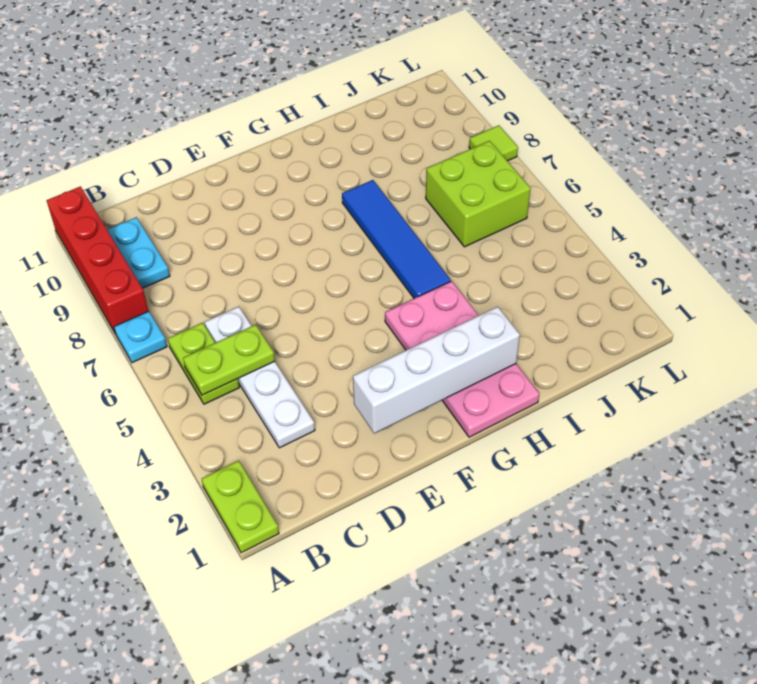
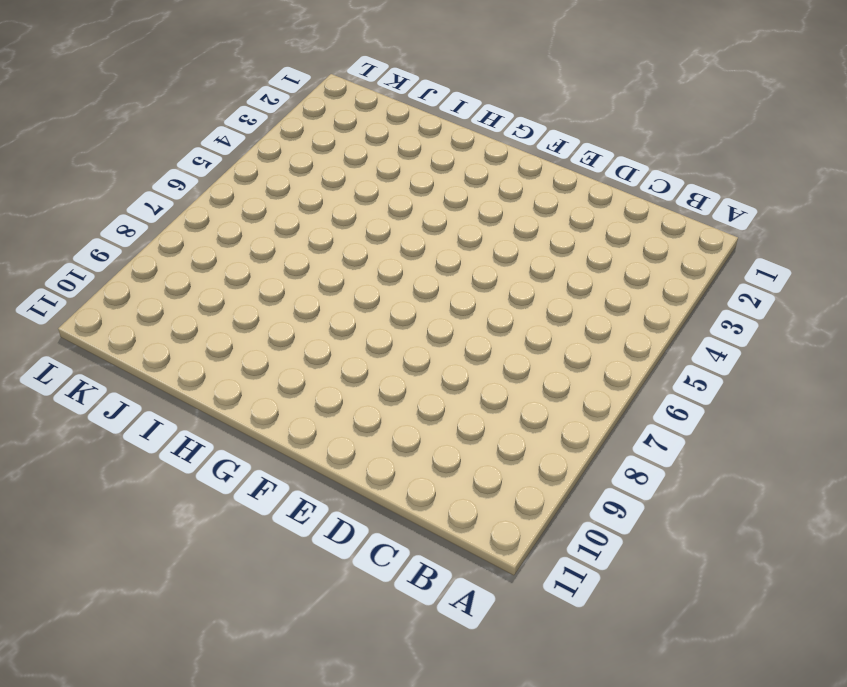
none -> lime 1x2 plate [202,461,279,553]
none -> cyan 1x1 plate [114,311,167,363]
none -> red 1x4 brick [46,187,148,334]

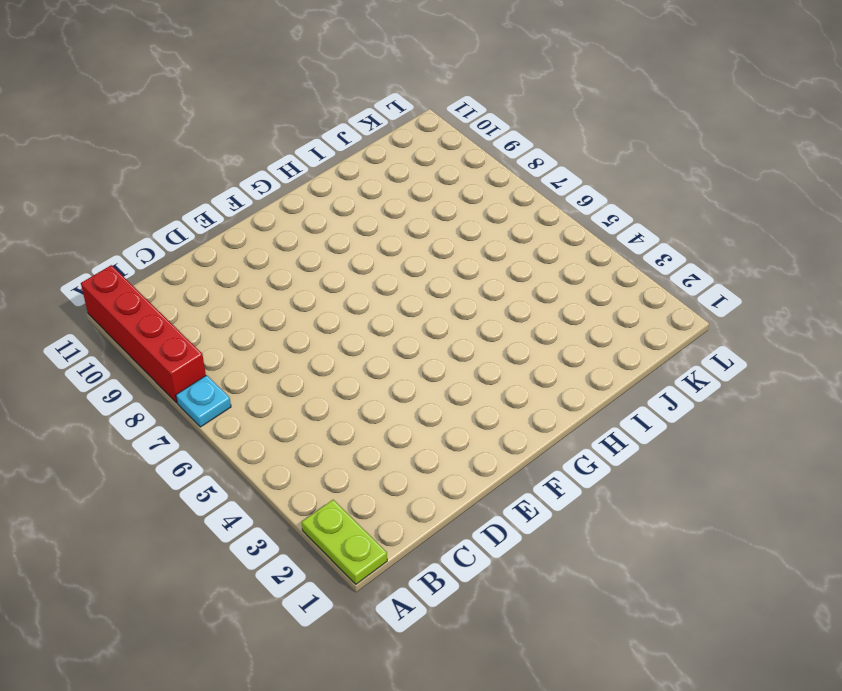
none -> lime 1x2 plate [168,323,239,404]
none -> cyan 1x2 plate [107,217,170,288]
none -> white 1x4 plate [205,307,315,448]

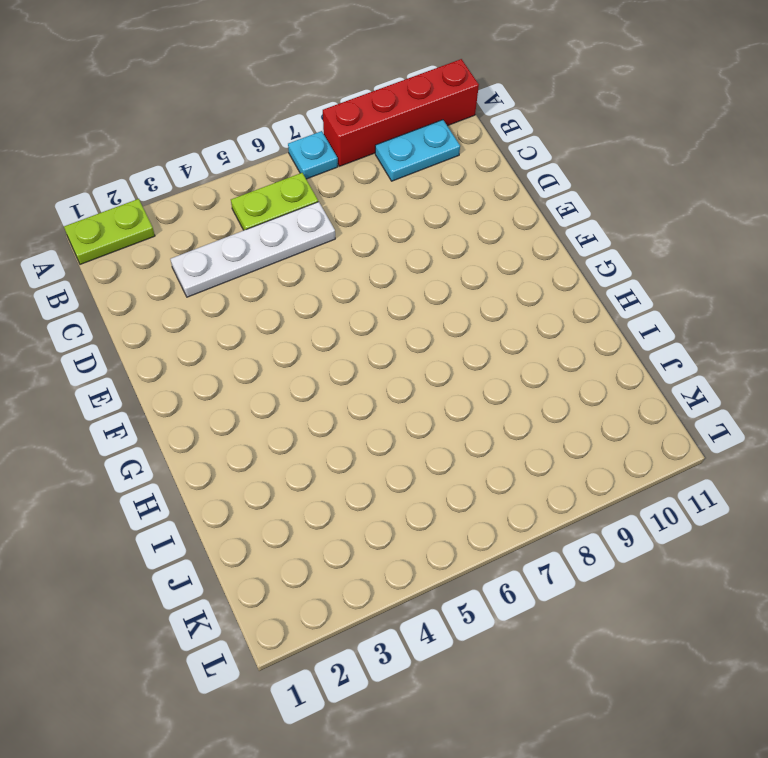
none -> pink 2x4 plate [385,281,539,437]
none -> blue 1x4 tile [342,180,451,298]
none -> lime 2x2 brick [426,141,530,247]

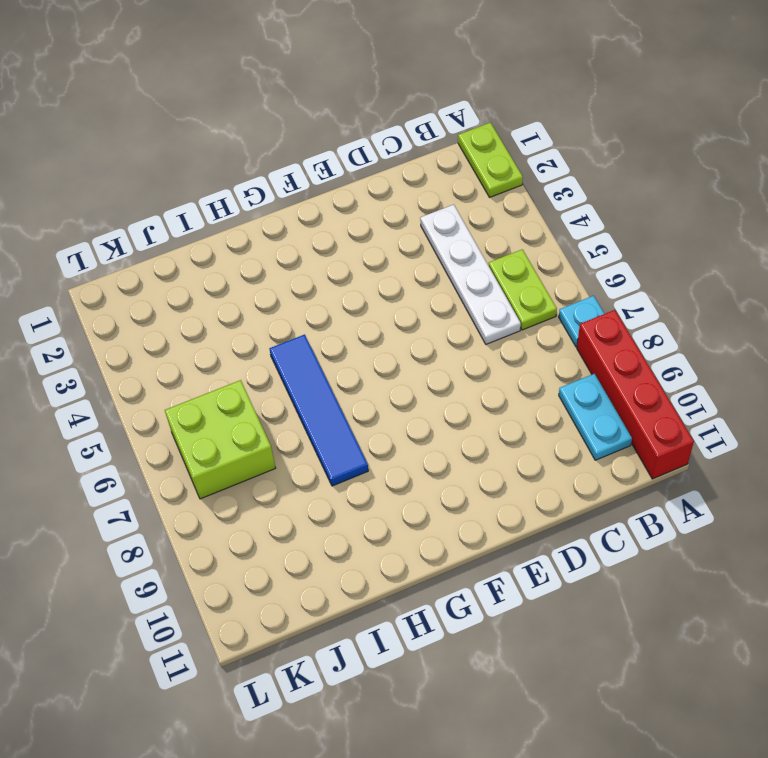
none -> pink 2x4 plate [385,281,539,437]
none -> lime 1x1 tile [469,125,518,161]
none -> lime 1x2 plate [183,325,275,395]

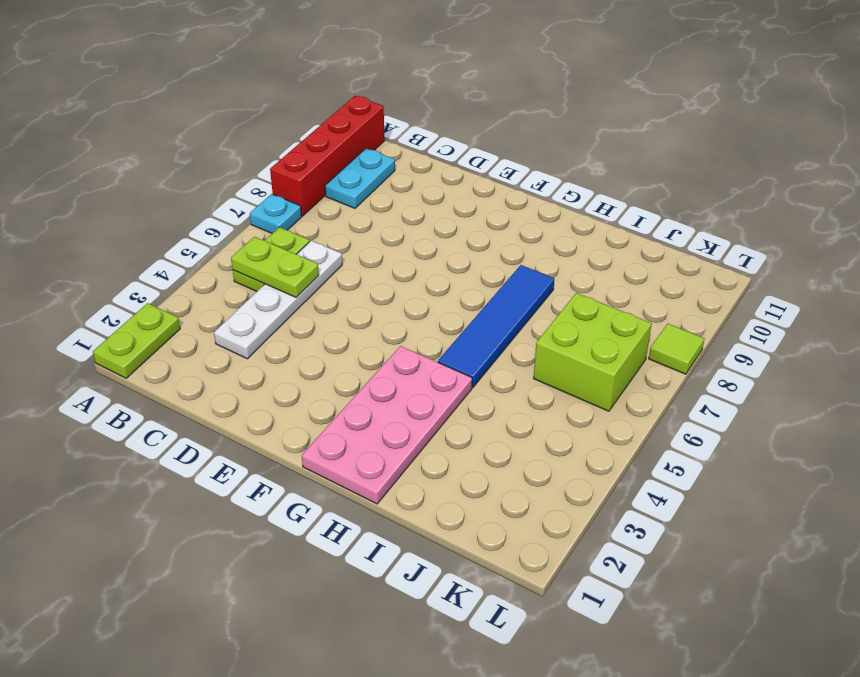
none -> white 1x4 brick [353,307,520,434]

